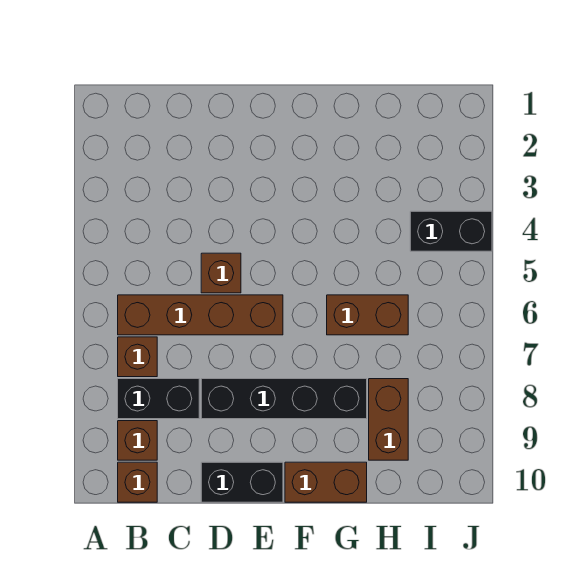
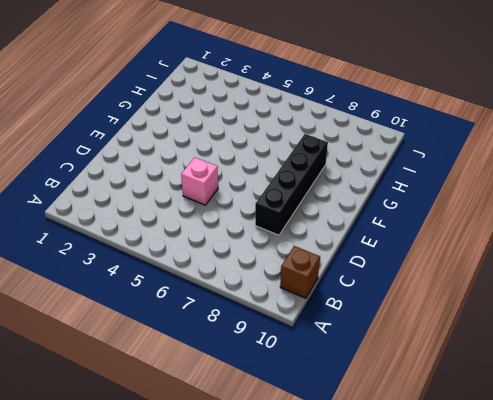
pink 1x1 brick [181,157,218,205] -> brown 1x1 brick [201,253,241,293]
none -> brown 1x4 brick [118,295,283,335]
none -> brown 1x1 brick [118,337,157,377]
none -> black 1x2 brick [118,379,199,419]

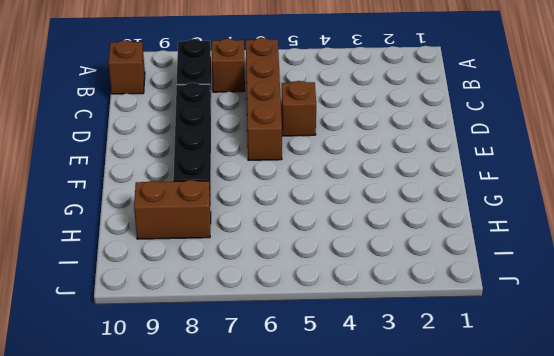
none -> brown 1x1 brick [118,421,157,460]
none -> black 1x2 brick [201,462,283,502]
none -> brown 1x2 brick [285,462,367,502]

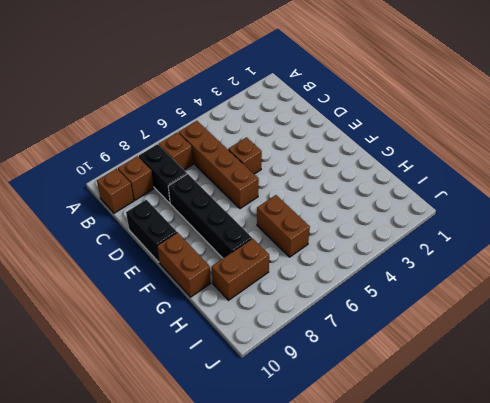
none -> black 1x2 brick [410,211,492,251]

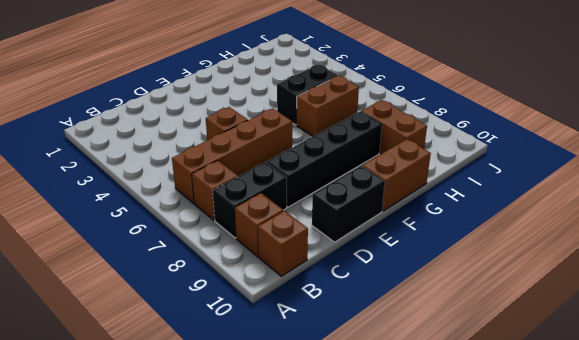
black 1x2 brick [277,65,338,125] -> black 1x2 brick moved to [410,211,492,251]

